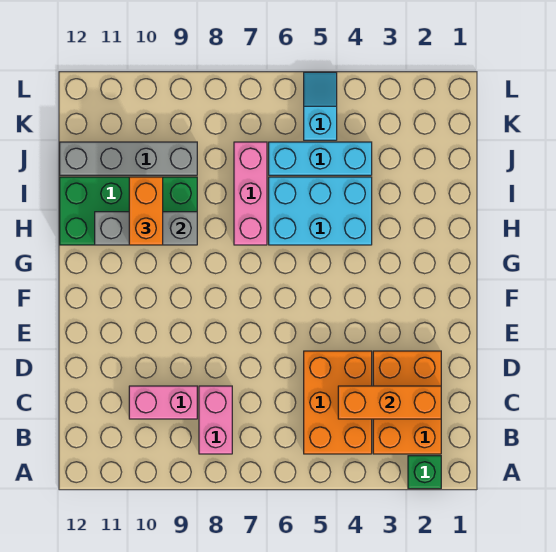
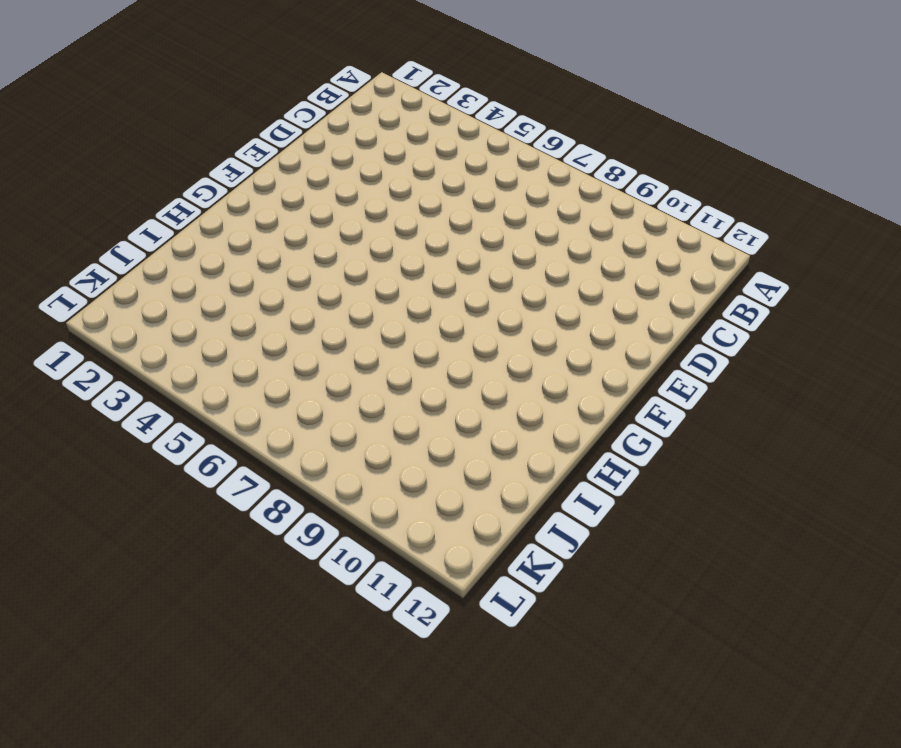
none -> green 1x1 brick [408,456,441,489]
none -> orange 2x3 brick [373,351,441,454]
none -> orange 2x3 brick [304,351,372,454]

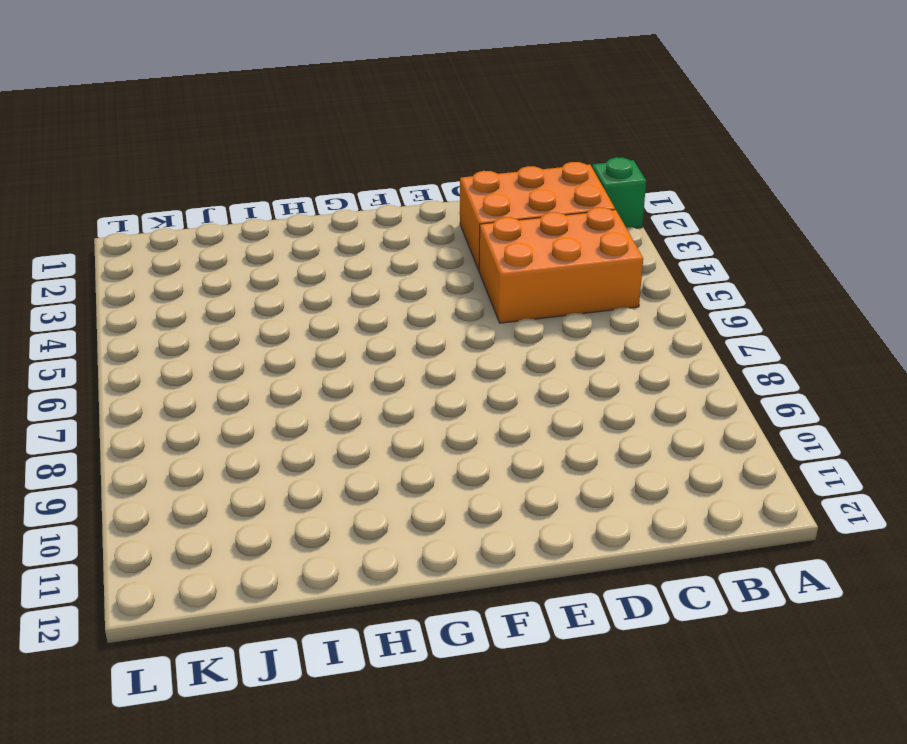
none -> pink 1x2 brick [199,386,232,454]
none -> pink 1x2 brick [129,386,197,419]
none -> cyan 2x3 brick [269,177,372,245]

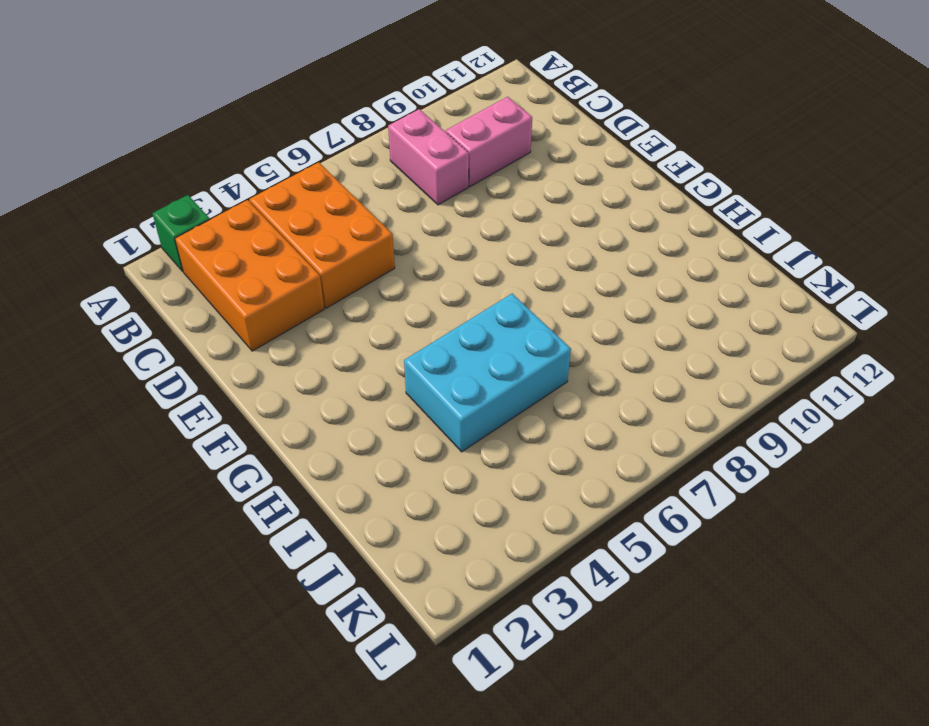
none -> pink 1x3 brick [234,142,267,245]
none -> green 2x4 brick [60,177,197,245]
none -> cyan 1x3 brick [269,142,372,175]

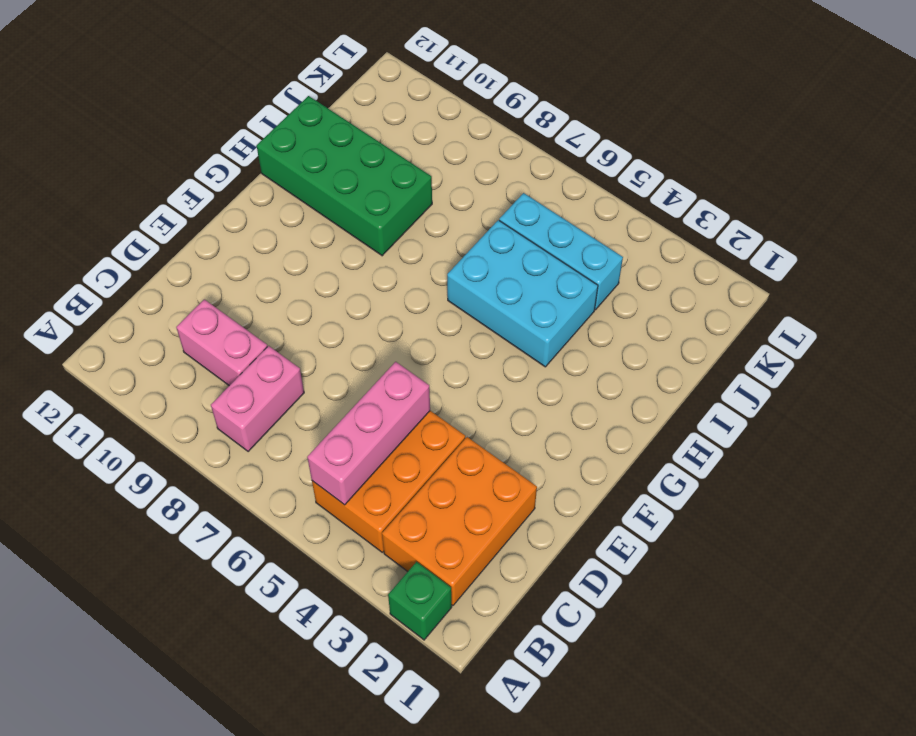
pink 1x3 brick [307,362,430,505] -> pink 1x3 brick moved to [234,142,267,245]
none -> grey 1x4 brick [60,142,197,175]
none -> cyan 1x2 slope [304,72,337,140]
none -> orange 1x3 brick [338,386,441,419]

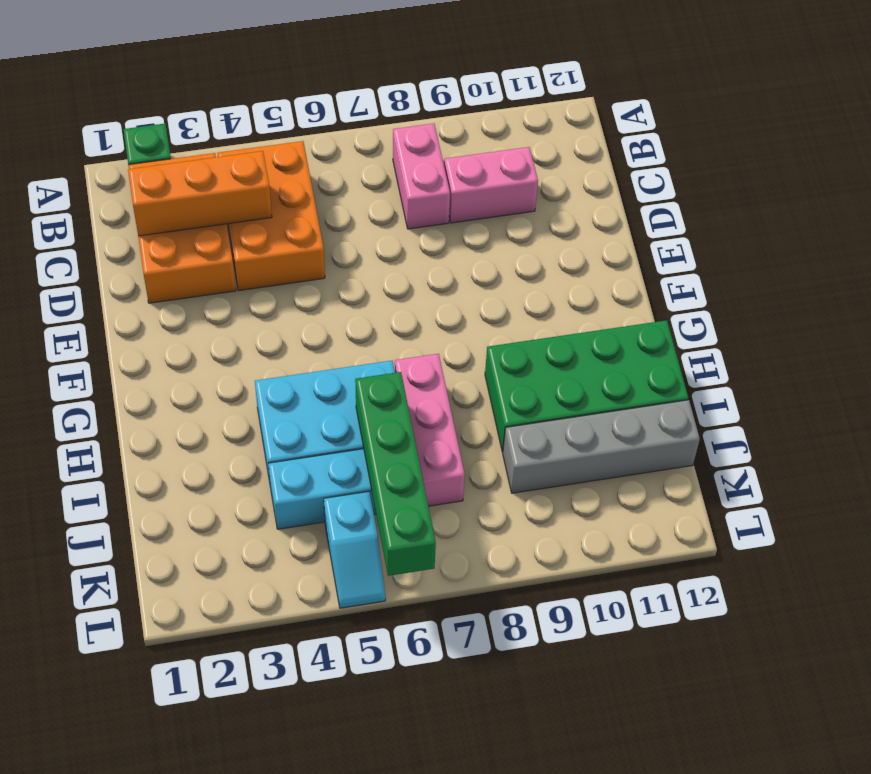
green 1x4 brick [355,372,436,576] -> none
none -> grey 1x3 brick [95,212,197,245]
none -> orange 1x2 brick [129,177,163,245]

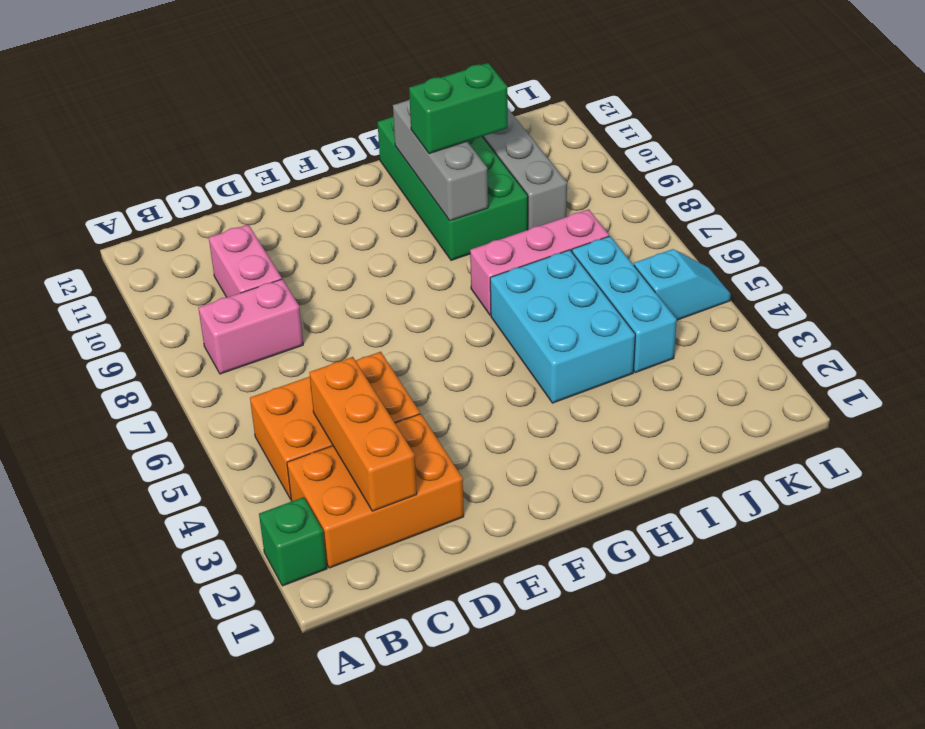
green 1x2 brick [409,63,508,154] -> orange 1x2 brick [129,177,163,245]

